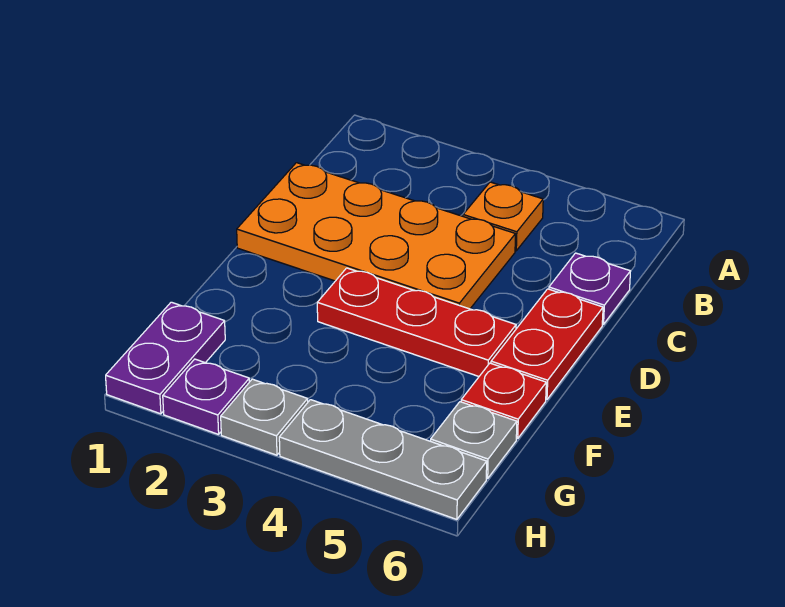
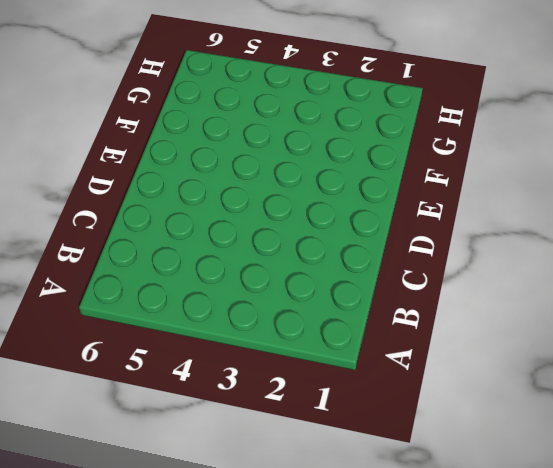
none -> orange 1x1 plate [463,182,543,251]
none -> orange 2x4 plate [237,163,516,309]

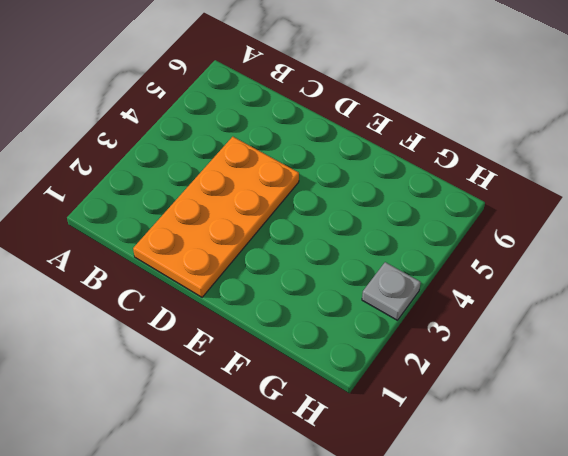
none -> orange 1x1 plate [463,182,543,251]
none -> purple 1x1 plate [549,253,631,324]

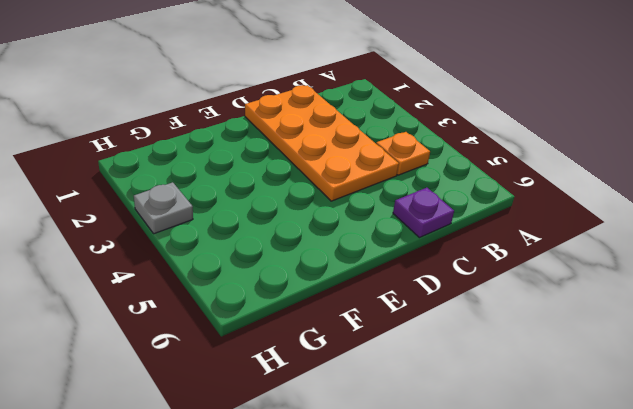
none -> red 1x2 plate [491,289,603,400]
none -> red 1x3 plate [317,268,516,376]

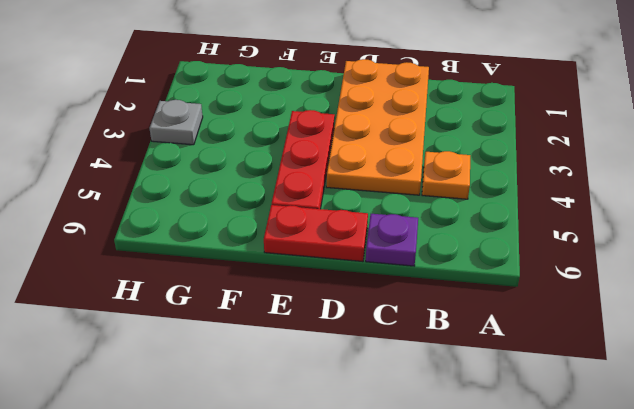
none -> red 1x1 plate [461,363,546,439]
none -> purple 1x2 plate [106,302,225,414]

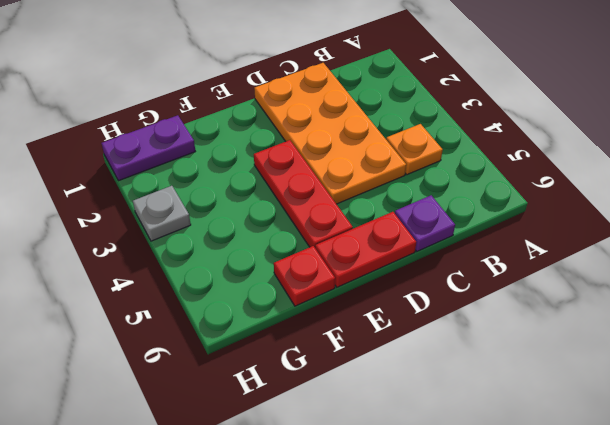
none -> grey 1x1 plate [431,402,517,479]
none -> purple 1x1 plate [163,359,249,434]

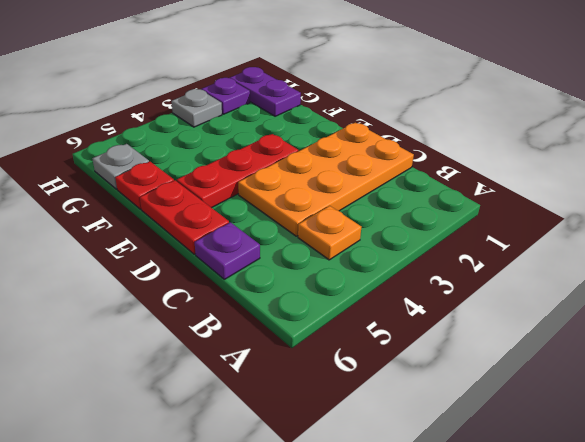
none -> grey 1x3 plate [279,400,487,519]

